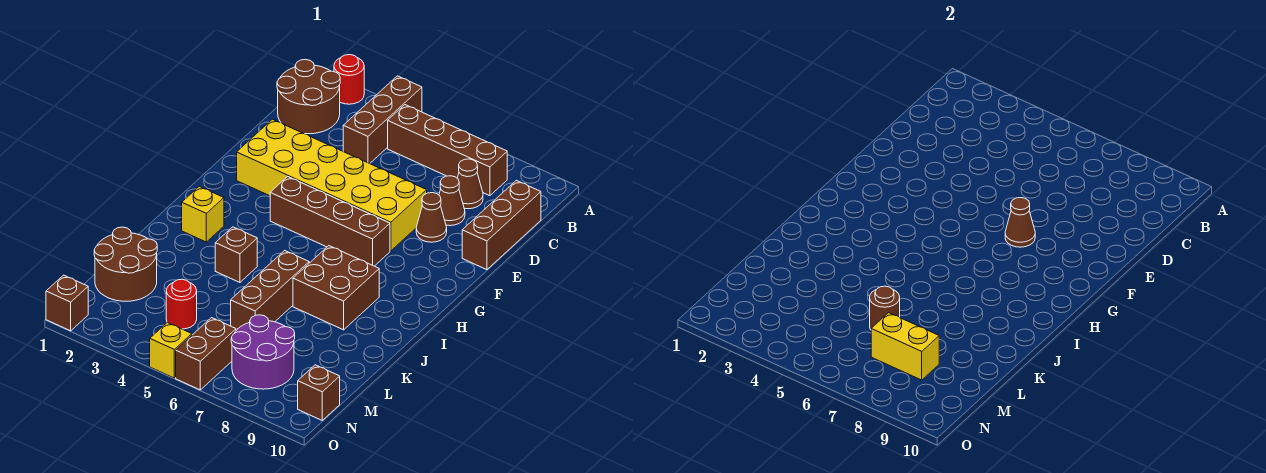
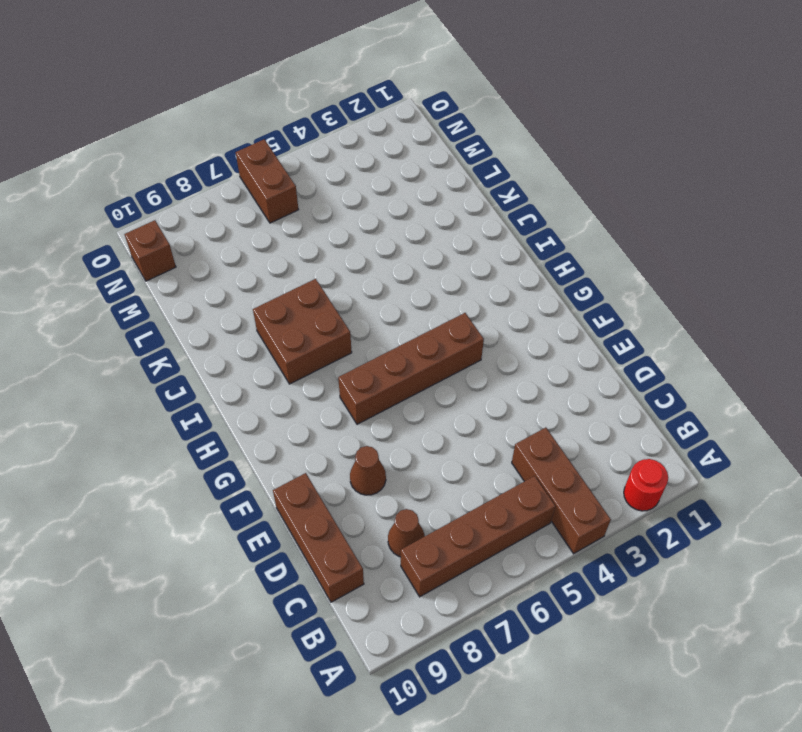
none -> brown 2x2 round brick [277,59,340,134]
none -> brown 1x1 cone [439,176,465,226]
none -> yellow 2x6 brick [237,119,427,251]

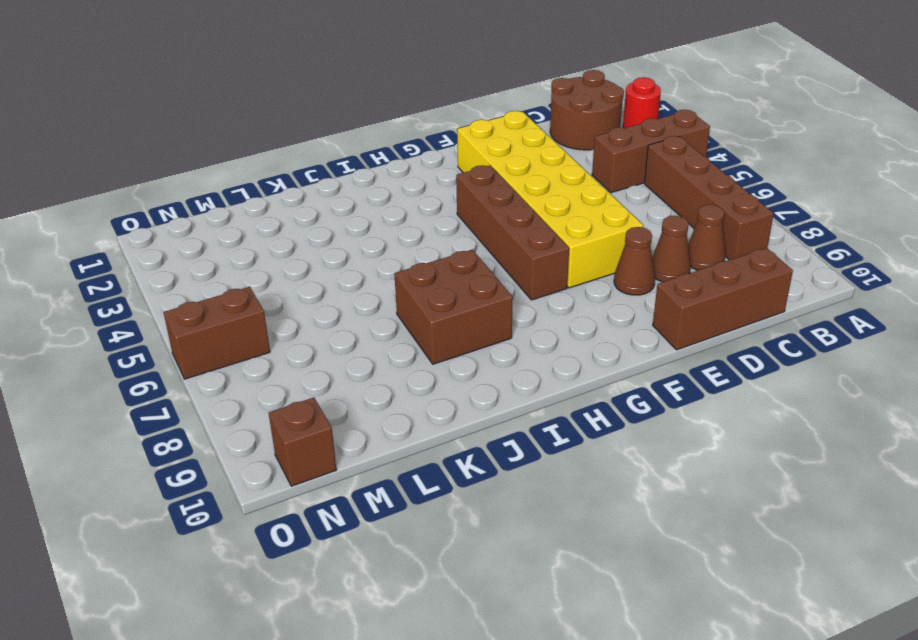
none -> yellow 1x1 brick [182,186,224,242]
none -> brown 1x1 brick [215,227,257,282]
none -> brown 1x3 brick [231,251,309,330]

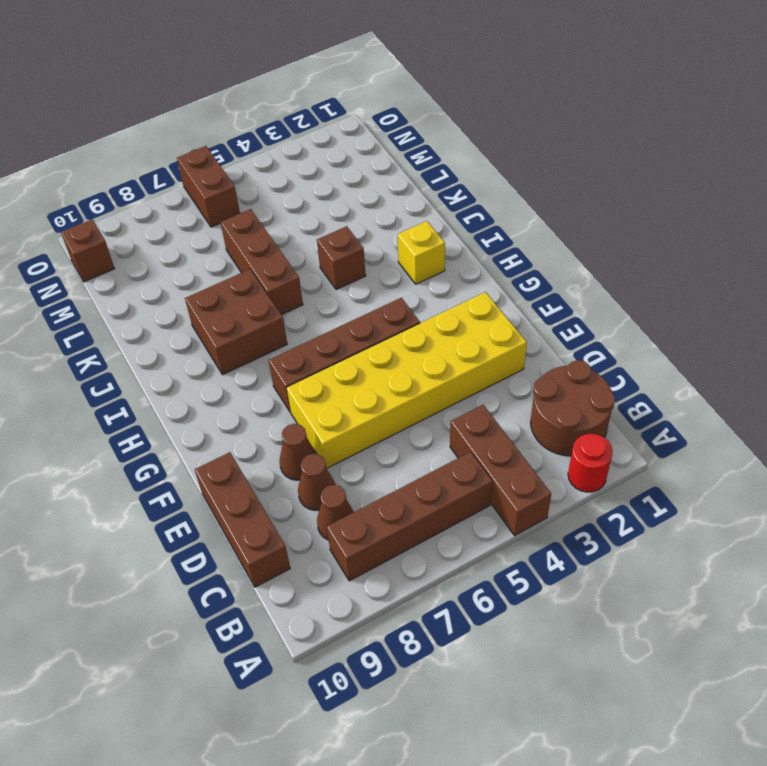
none -> brown 2x2 round brick [94,227,157,301]
none -> red 1x1 round brick [166,279,197,329]
none -> purple 2x2 round brick [231,315,295,389]

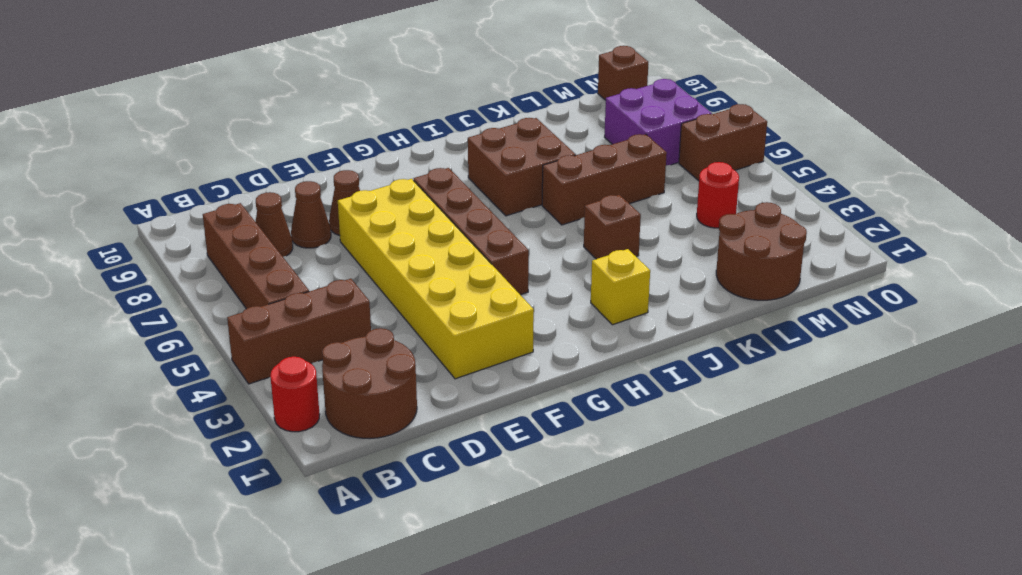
purple 2x2 brick [605,79,712,166] -> purple 2x2 round brick [231,315,295,389]
none -> brown 1x3 brick [462,180,541,270]
none -> brown 1x1 brick [46,275,88,331]
none -> yellow 1x1 brick [150,323,192,378]

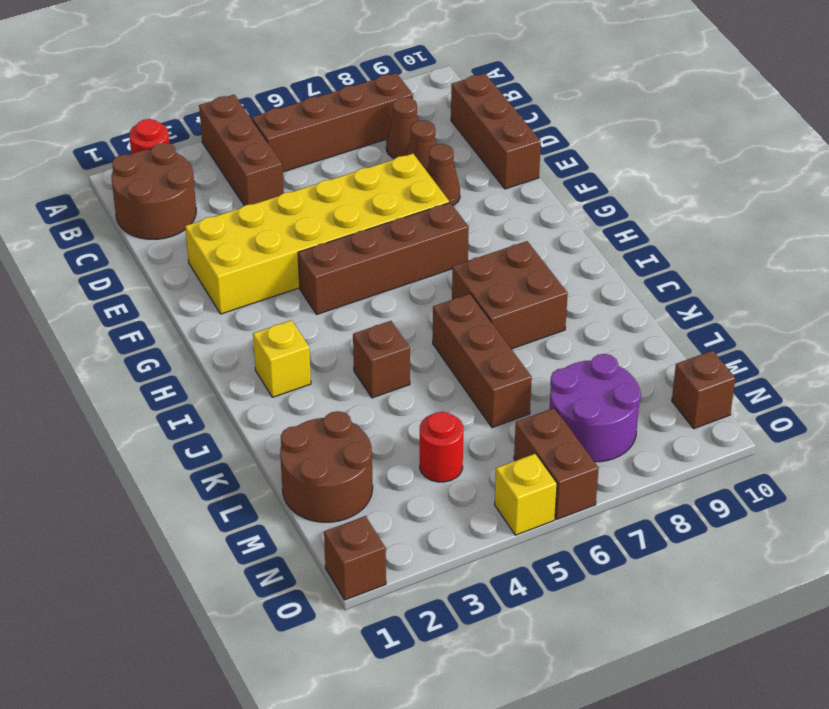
none -> brown 1x1 cone [1005,198,1035,247]
none -> brown 1x1 round brick [870,286,900,330]
none -> yellow 1x2 brick [871,313,939,380]

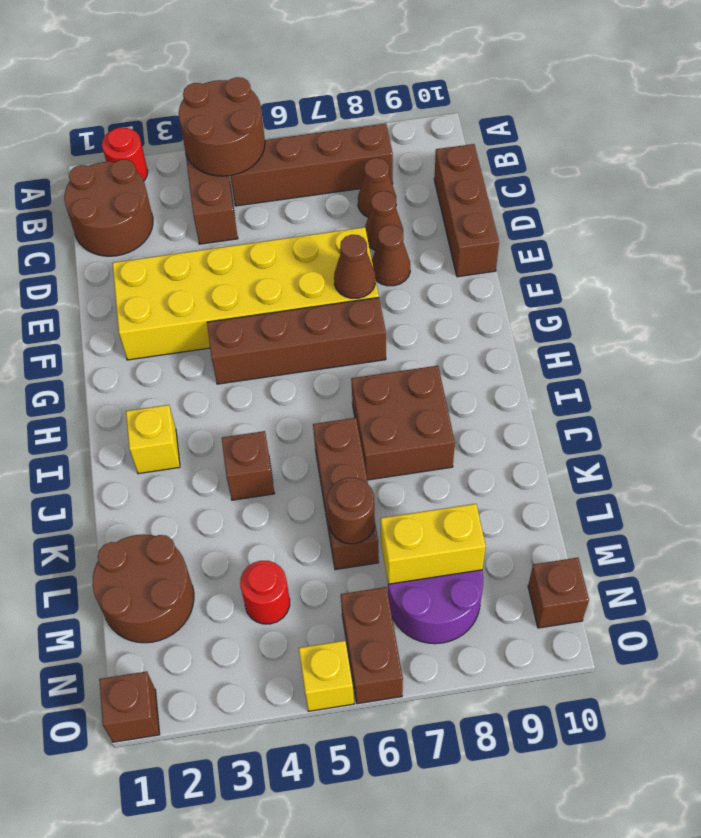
brown 2x2 round brick [179,77,265,176] -> none

